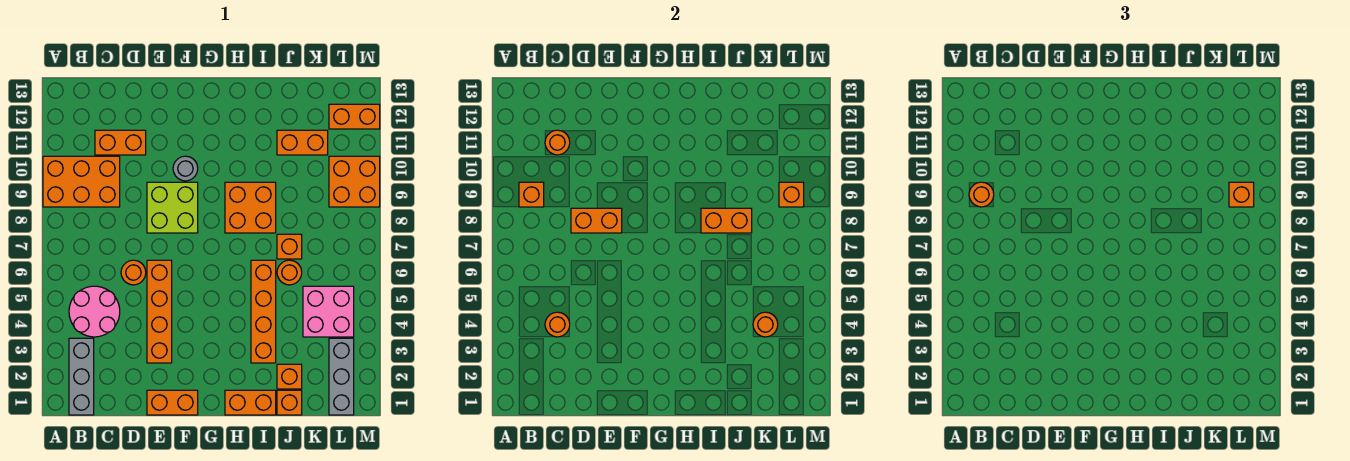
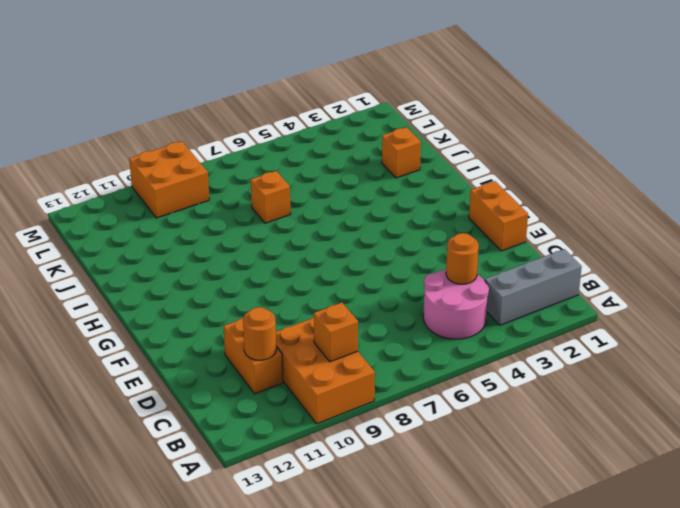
none -> orange 1x1 round brick [121,260,146,285]
none -> orange 1x4 brick [147,260,172,363]
none -> lime 2x2 brick [147,182,198,233]
none -> grey 1x1 round brick [173,156,198,181]

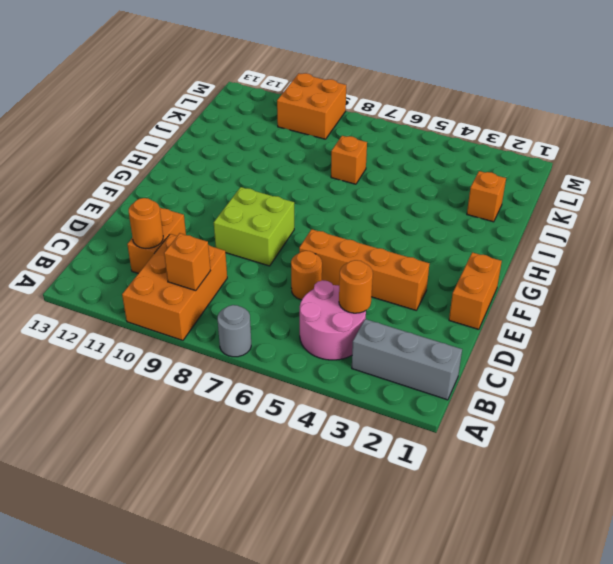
grey 1x1 round brick [218,305,251,357] -> grey 1x1 round brick moved to [173,156,198,181]
none -> orange 1x2 brick [225,390,276,415]
none -> orange 2x2 brick [225,182,276,233]
none -> orange 1x4 brick [251,260,276,363]
none -> orange 1x1 brick [277,390,302,415]

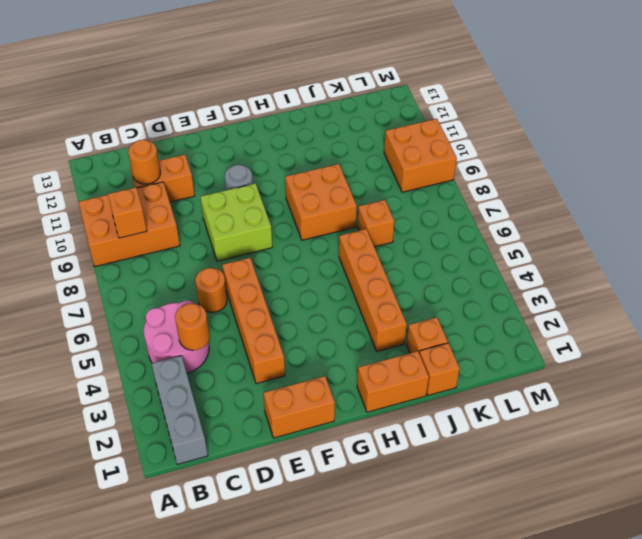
none -> orange 1x1 round brick [277,260,302,285]
none -> orange 1x2 brick [277,130,328,155]
none -> pink 2x2 brick [303,286,354,337]
none -> grey 1x3 brick [329,338,354,415]

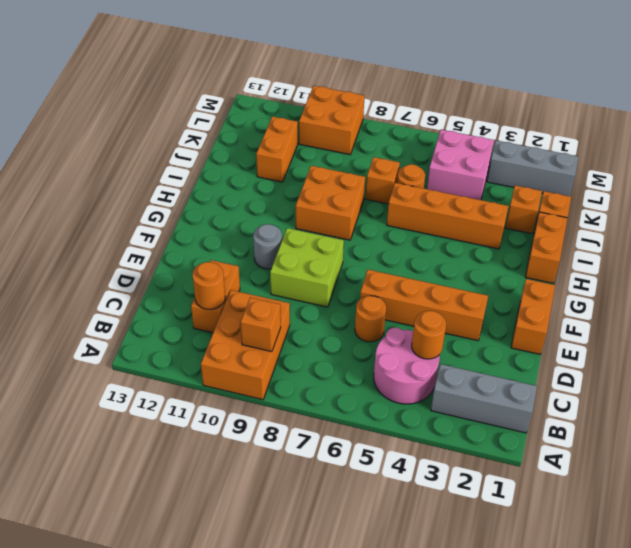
none -> orange 1x2 brick [329,104,380,129]
none -> orange 1x2 brick [571,208,622,233]
none -> orange 1x2 brick [701,208,752,233]
none -> orange 1x1 round brick [753,312,778,337]

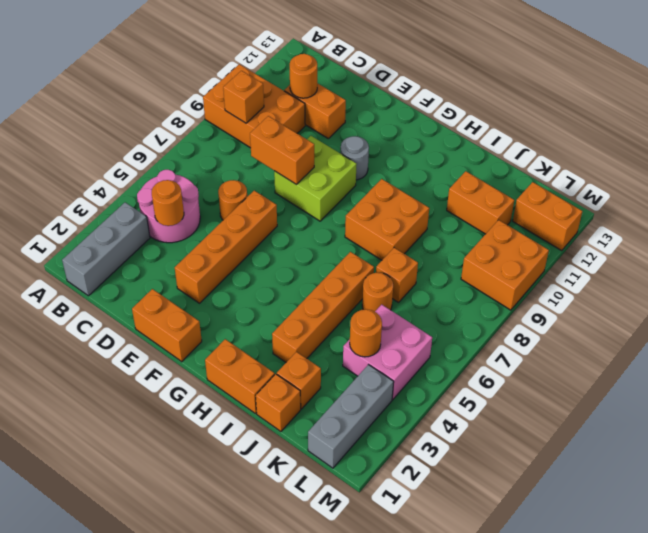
none -> orange 1x2 brick [701,208,752,233]
none -> orange 1x1 brick [779,182,804,207]
none -> orange 1x1 round brick [969,182,994,207]
none -> orange 1x1 brick [1229,182,1254,207]

